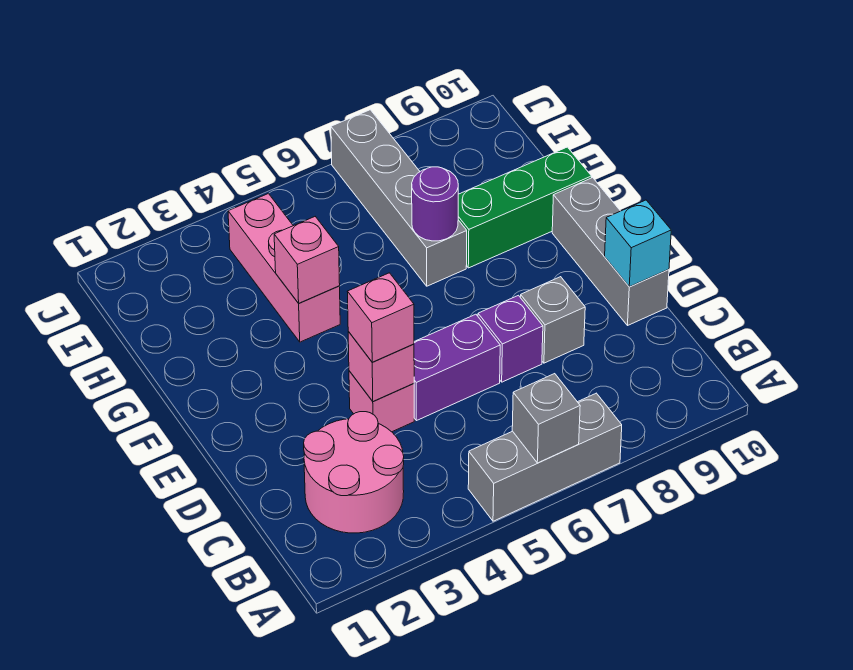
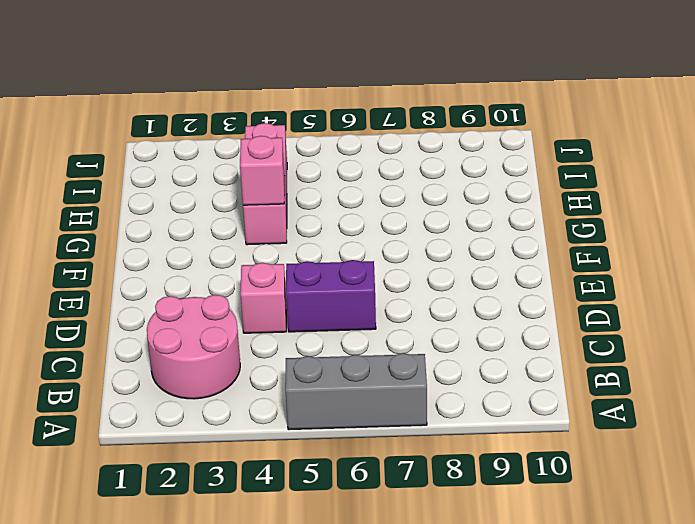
none -> purple 1x1 brick [478,295,543,382]
none -> grey 1x1 brick [520,277,585,363]
none -> grey 1x3 brick [552,178,669,325]

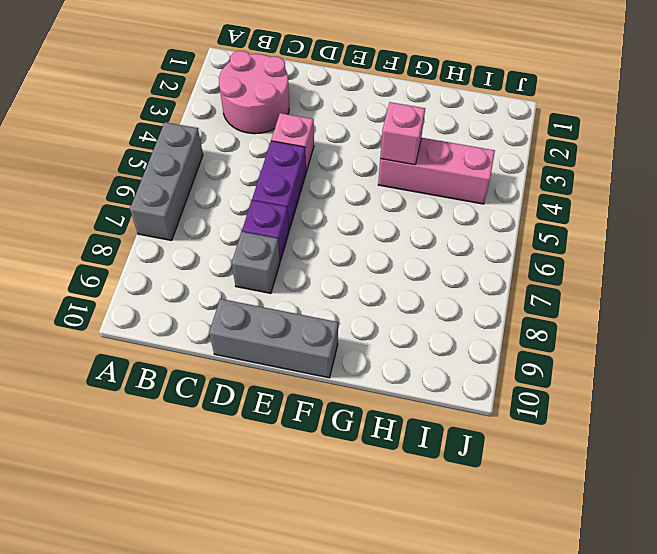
none -> grey 1x4 brick [331,110,467,286]
none -> green 1x3 brick [458,147,592,268]
none -> grey 1x1 brick [512,374,580,463]

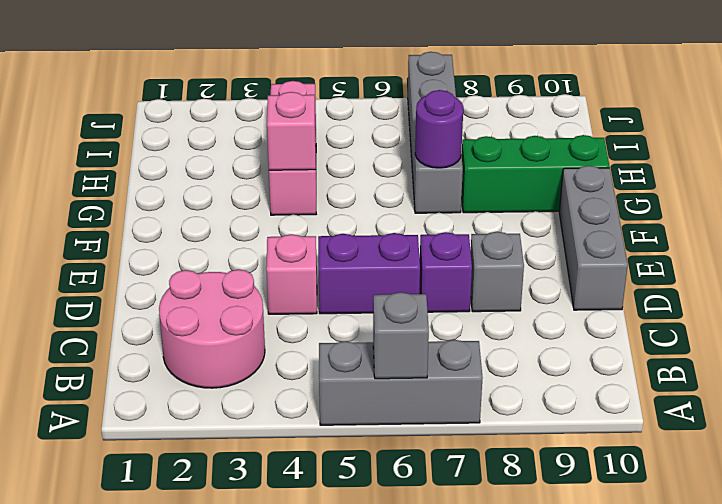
none -> pink 1x1 brick [348,332,414,402]
none -> cyan 1x1 brick [605,200,671,287]
none -> pink 1x1 brick [347,273,414,362]

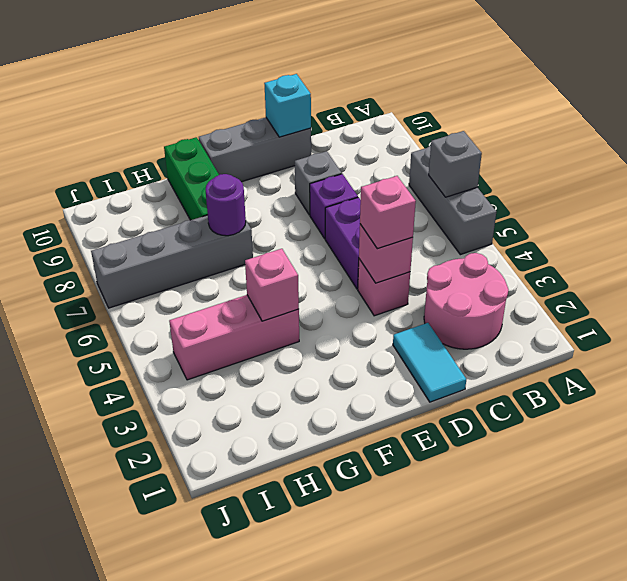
cyan 1x2 tile [393,323,466,402] -> none

